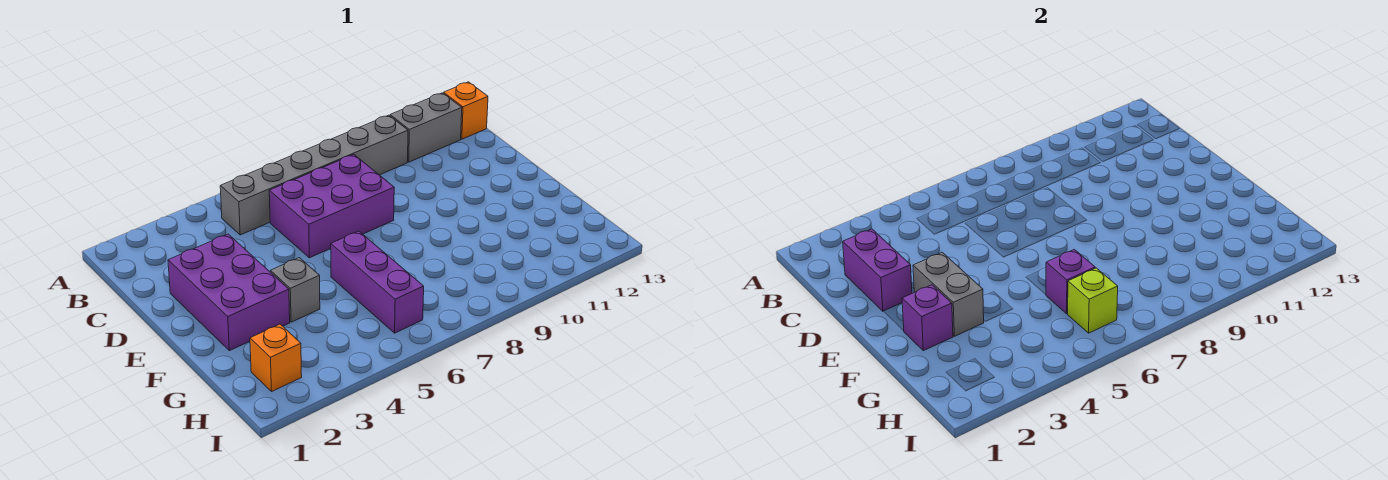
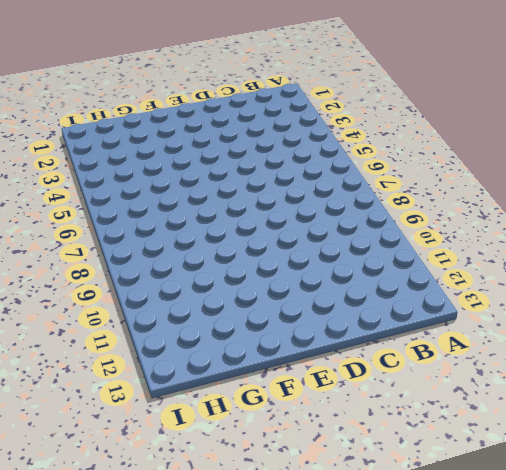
none -> grey 1x6 brick [220,115,408,235]
none -> grey 1x2 brick [390,93,462,162]
none -> orange 1x1 brick [444,82,488,139]

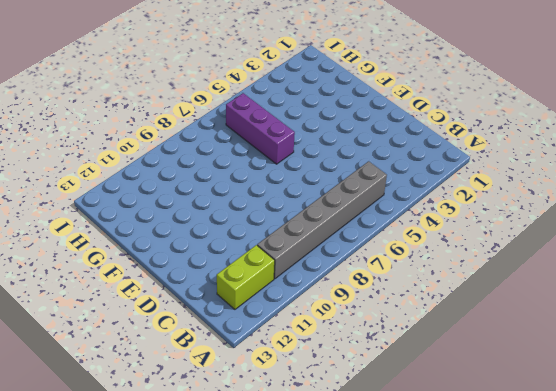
lime 1x2 brick [217,245,275,309] -> grey 1x2 brick [390,93,462,162]
none -> orange 1x1 brick [444,82,488,139]
none -> purple 2x3 brick [269,155,394,258]
none -> purple 2x3 brick [168,234,290,351]

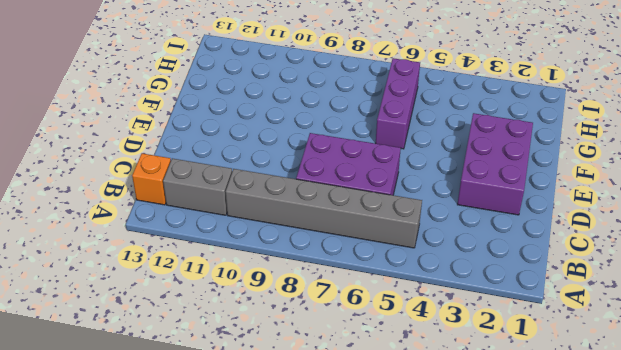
none -> grey 1x1 brick [270,258,320,322]
none -> orange 1x1 brick [250,324,302,391]
none -> purple 1x2 brick [843,229,912,311]

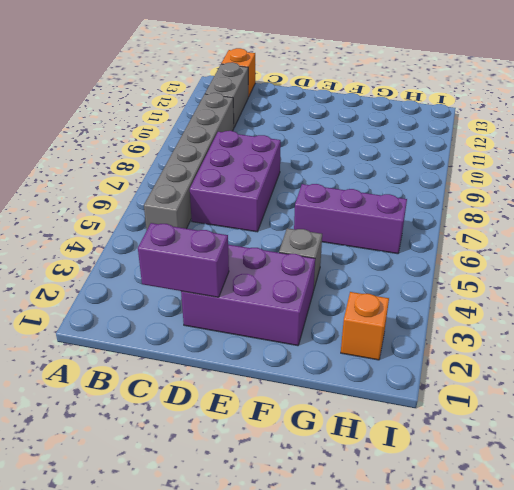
none -> grey 1x2 brick [913,252,984,336]
none -> purple 1x1 brick [902,285,953,351]
none -> purple 1x1 brick [1046,249,1095,314]

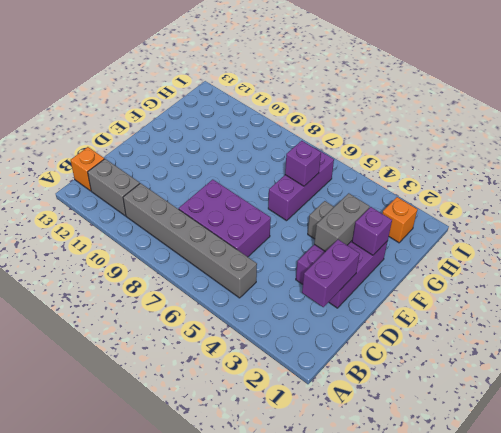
none -> lime 1x1 brick [1067,268,1118,333]

